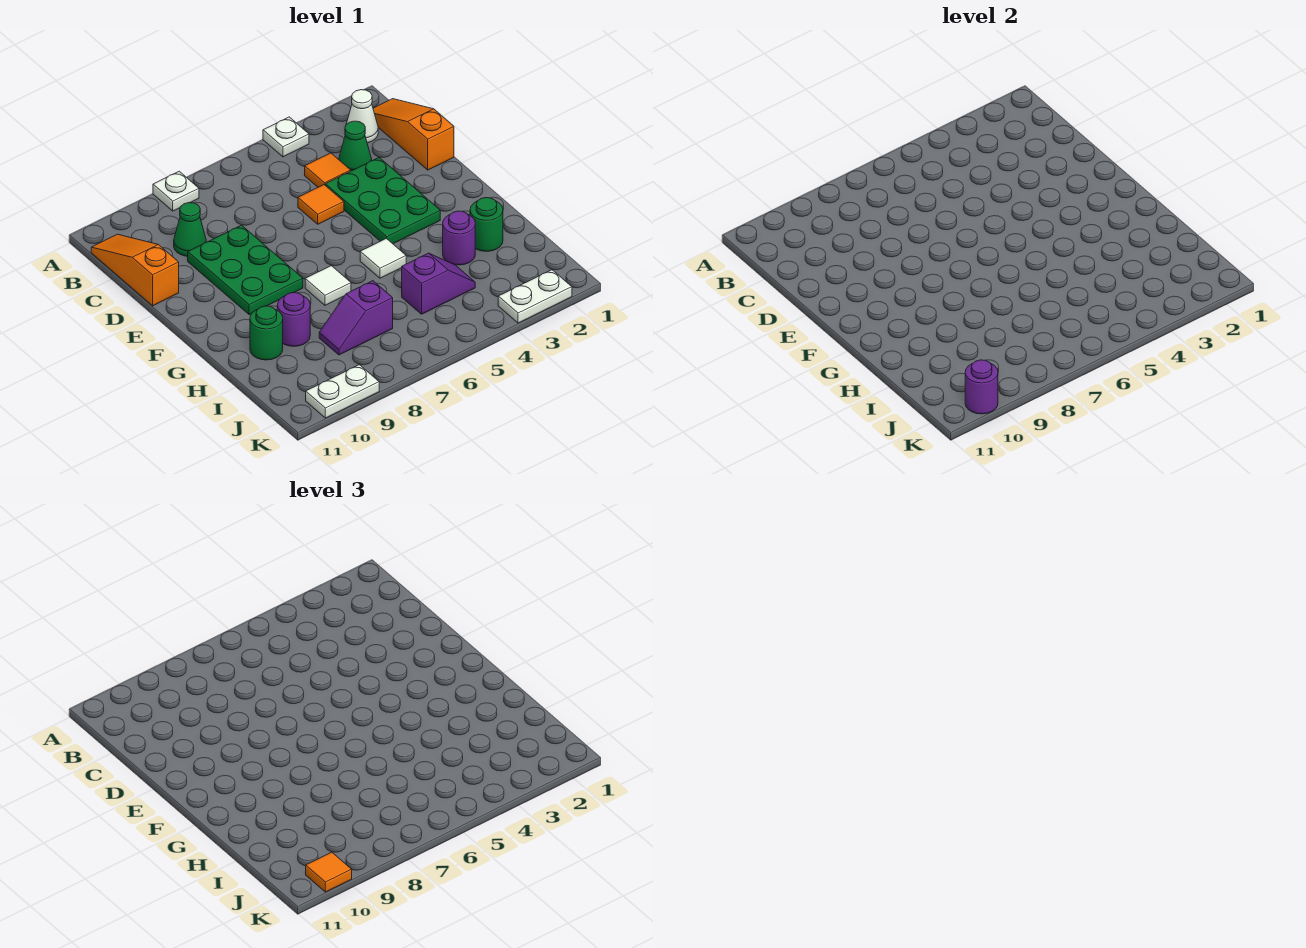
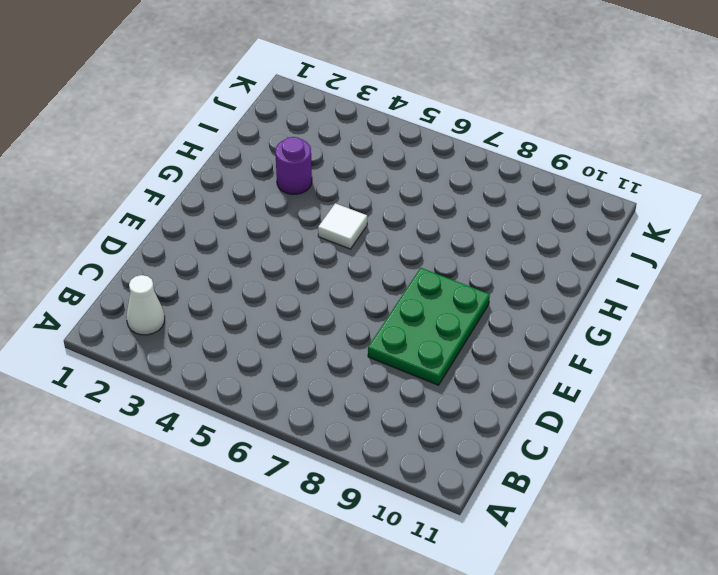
none -> white 1x1 plate [263,117,309,157]
none -> white 1x1 plate [153,171,199,211]
none -> orange 1x3 slope [373,99,454,170]

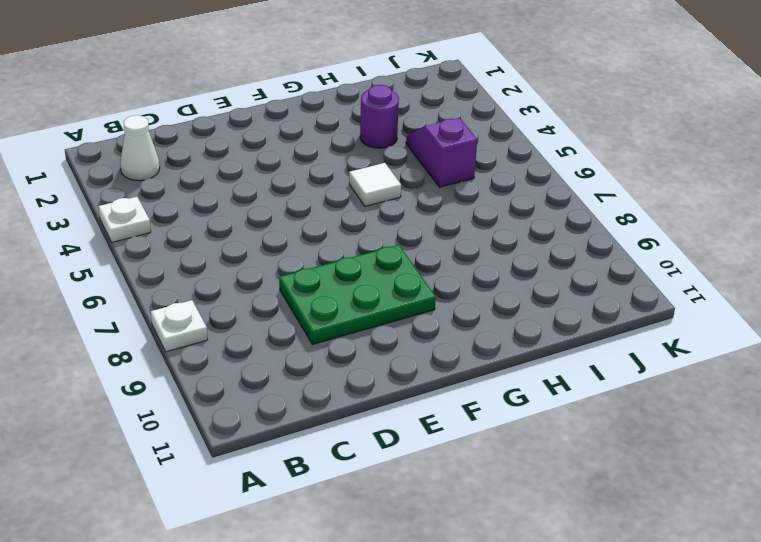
none -> orange 1x3 slope [373,99,454,170]
none -> orange 1x3 slope [91,234,179,306]
none -> green 1x1 cone [339,121,372,171]

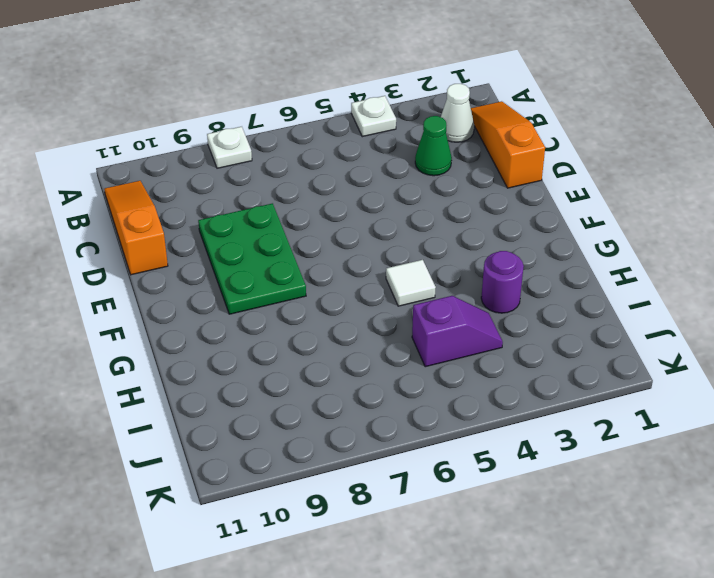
none -> orange 1x1 tile [305,153,351,187]
none -> green 1x1 cone [174,203,206,256]
none -> green 2x3 plate [325,158,440,244]

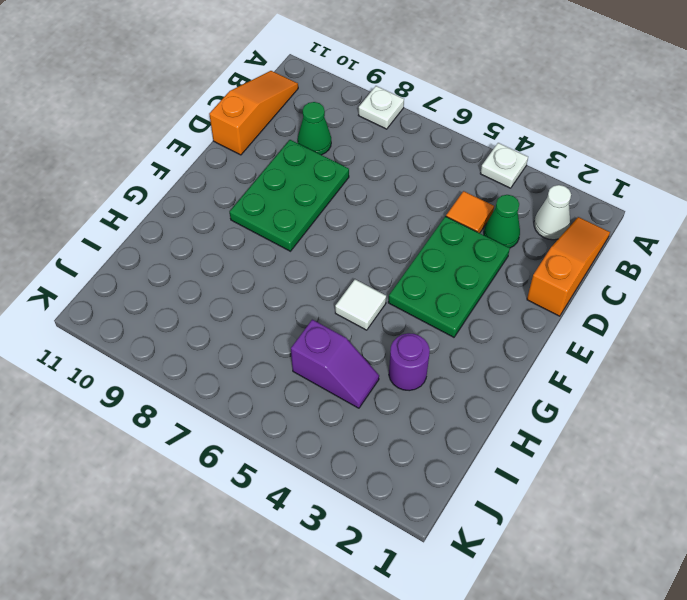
none -> orange 1x1 tile [298,185,344,224]
none -> white 1x1 tile [305,266,351,305]
none -> green 1x1 round brick [470,198,503,251]

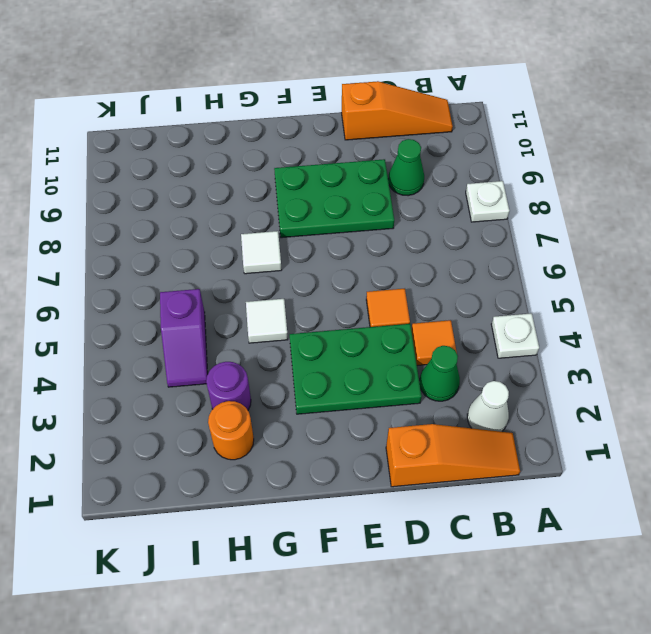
orange 1x1 round brick [208,401,254,460] -> green 1x1 round brick [470,198,503,251]
none -> purple 1x1 round brick [277,293,310,346]
none -> green 1x1 round brick [250,306,283,360]
none -> purple 1x2 slope [319,281,393,355]

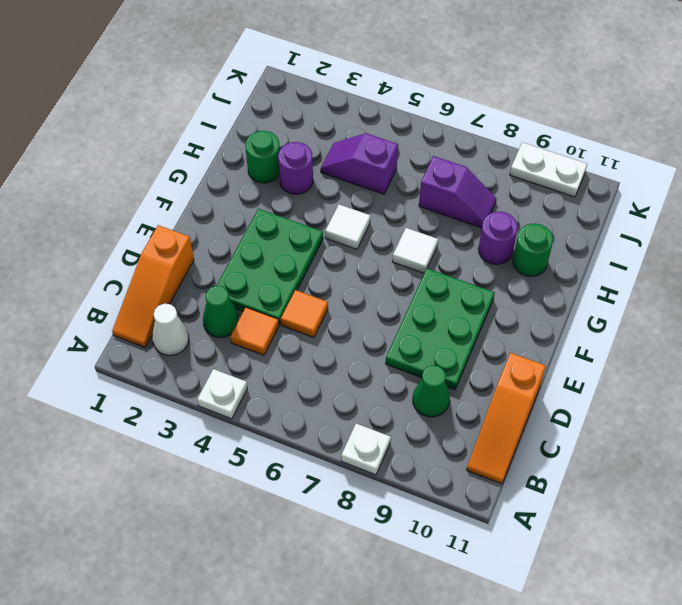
none -> white 1x2 plate [498,270,572,323]
none -> purple 1x1 round brick [965,360,998,414]
none -> orange 1x1 tile [306,852,352,892]

